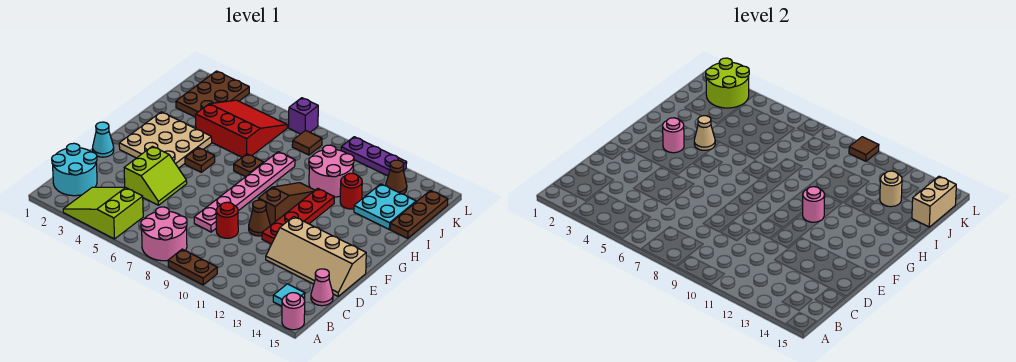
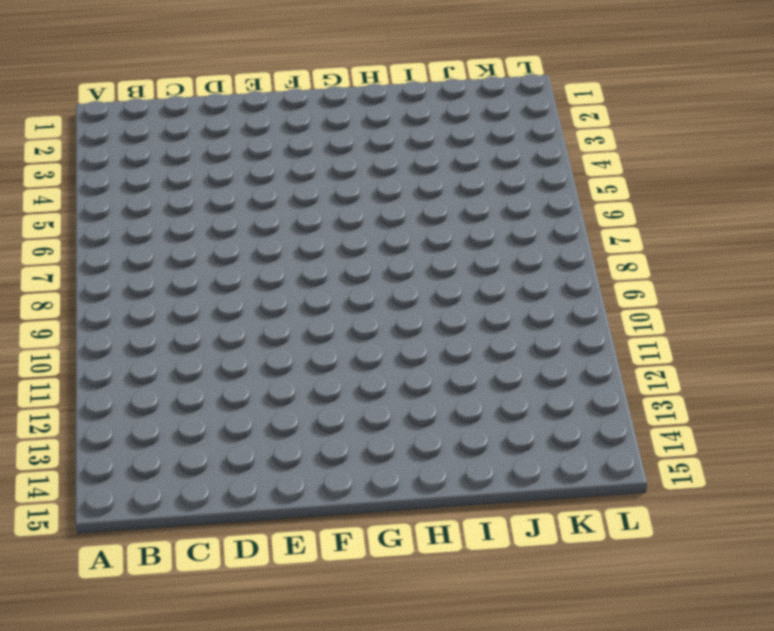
none -> lime 2x3 slope [63,187,143,239]
none -> pink 2x2 round brick [141,207,187,261]
none -> brown 1x2 plate [168,249,217,285]
none -> pink 1x1 round brick [282,293,305,330]

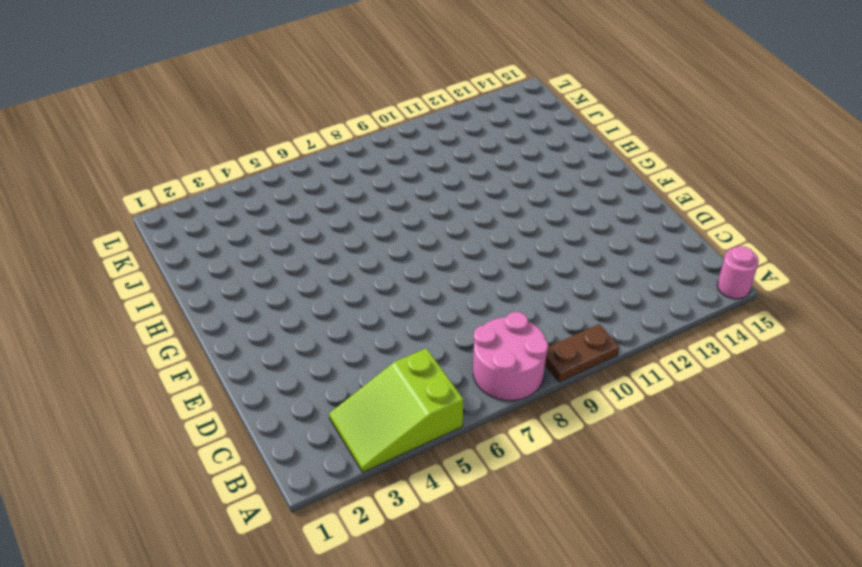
none -> cyan 2x2 round brick [52,143,97,196]
none -> cyan 1x1 tile [273,284,305,306]
none -> pink 1x1 cone [311,269,333,306]
none -> lime 2x2 slope [124,146,187,205]

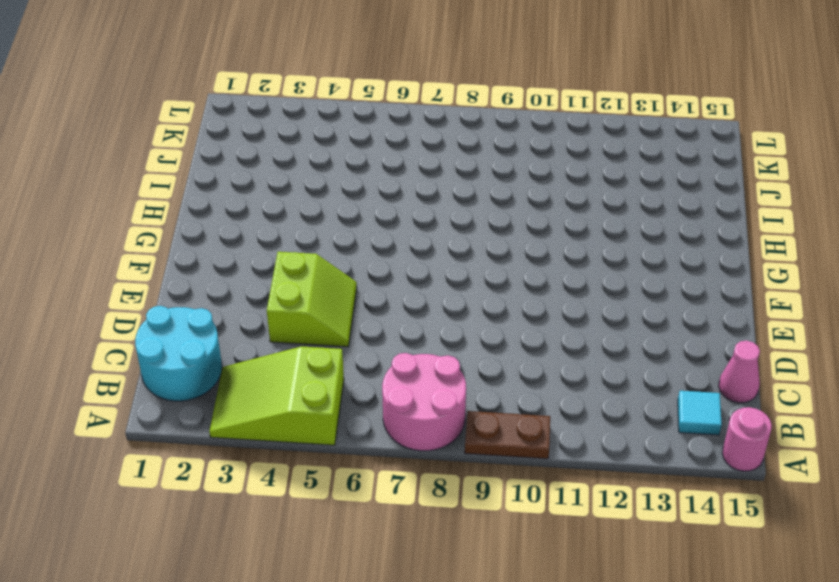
none -> pink 1x6 plate [194,152,295,232]
none -> red 1x1 round brick [216,202,238,238]
none -> tan 2x4 slope [266,217,366,296]
none -> cyan 1x1 cone [93,122,114,157]

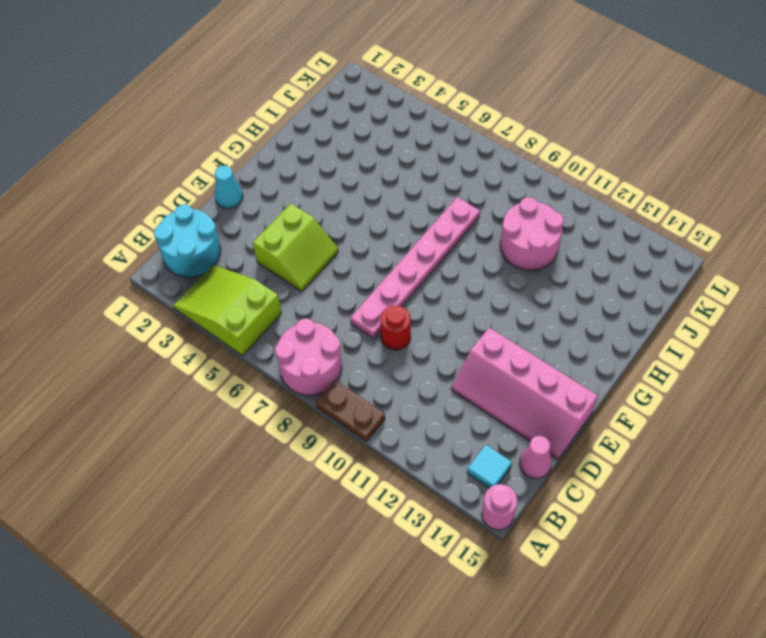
pink 2x4 slope [451,328,598,459] -> tan 2x4 slope [266,217,366,296]
none -> brown 1x1 cone [249,200,270,236]
none -> red 1x4 plate [262,188,334,244]
none -> tan 3x3 plate [119,112,212,168]
none -> brown 1x3 slope [258,183,315,225]

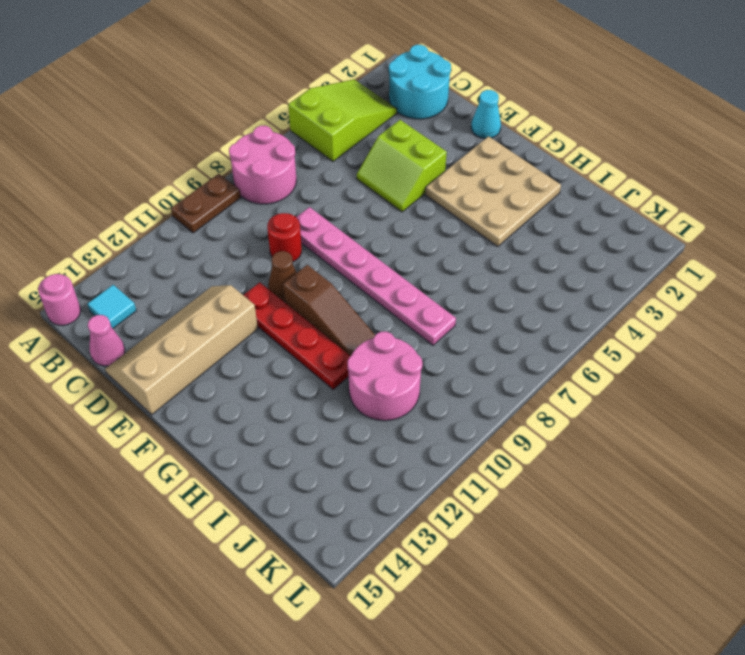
none -> brown 1x1 plate [185,148,215,172]
none -> brown 1x1 plate [234,154,264,177]
none -> red 3x3 slope [196,100,287,157]
none -> red 1x1 round brick [340,173,362,209]

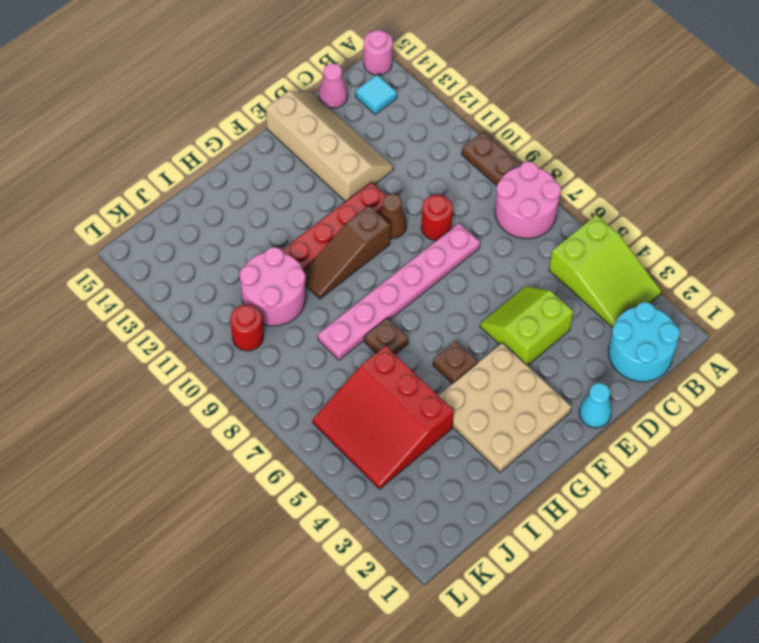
red 1x1 round brick [230,305,263,351] -> red 1x1 round brick moved to [340,173,362,209]
none -> cyan 2x2 plate [354,184,416,229]
none -> brown 1x3 plate [390,190,448,238]
none -> brown 2x3 plate [176,71,249,117]
none -> brown 1x1 tile [292,130,322,155]

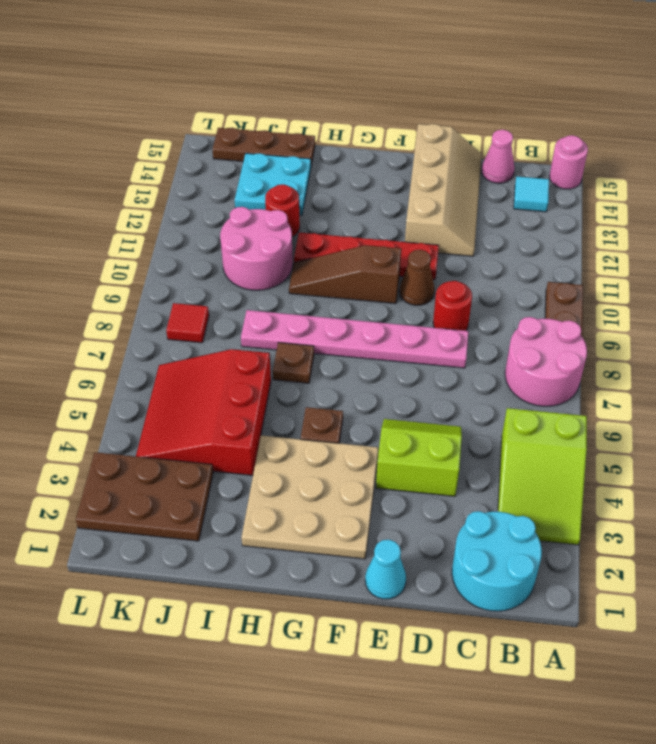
red 1x1 tile [166,303,209,343] -> brown 1x1 tile [292,130,322,155]
none -> brown 1x1 cone [385,160,407,194]
none -> purple 1x1 brick [289,98,318,134]
none -> purple 1x3 plate [341,137,407,176]
none -> pink 1x1 round brick [663,118,684,153]

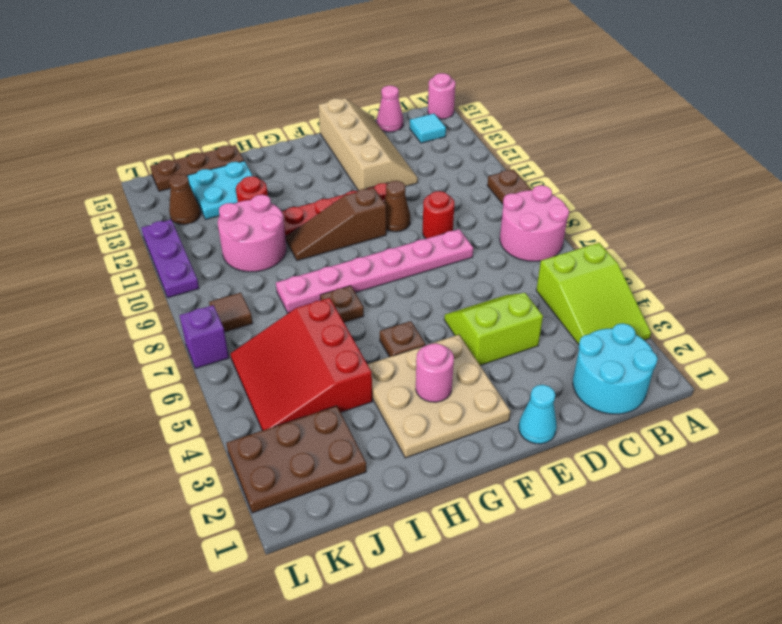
none -> pink 1x1 round brick [803,187,825,222]
none -> tan 1x1 cone [694,116,715,150]
none -> tan 1x1 round brick [880,171,902,207]
none -> tan 1x2 brick [912,176,956,227]

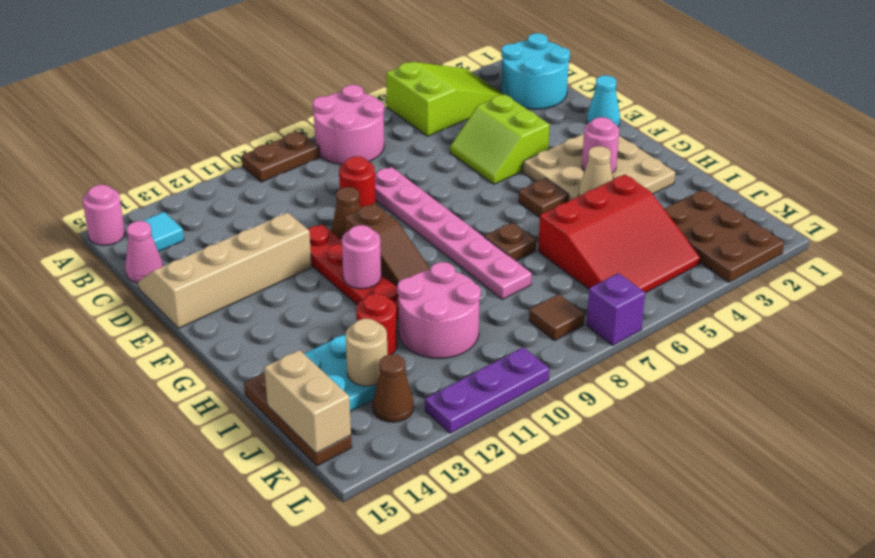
none -> lime 2x2 round brick [706,58,749,108]
none -> brown 1x1 tile [849,137,879,161]

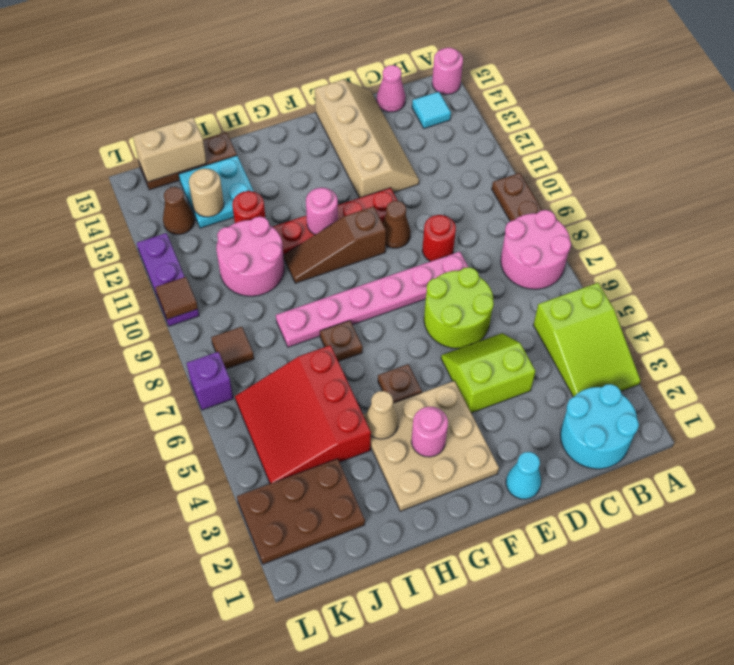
lime 2x2 round brick [424,267,494,348] -> lime 2x2 round brick moved to [706,58,749,108]

